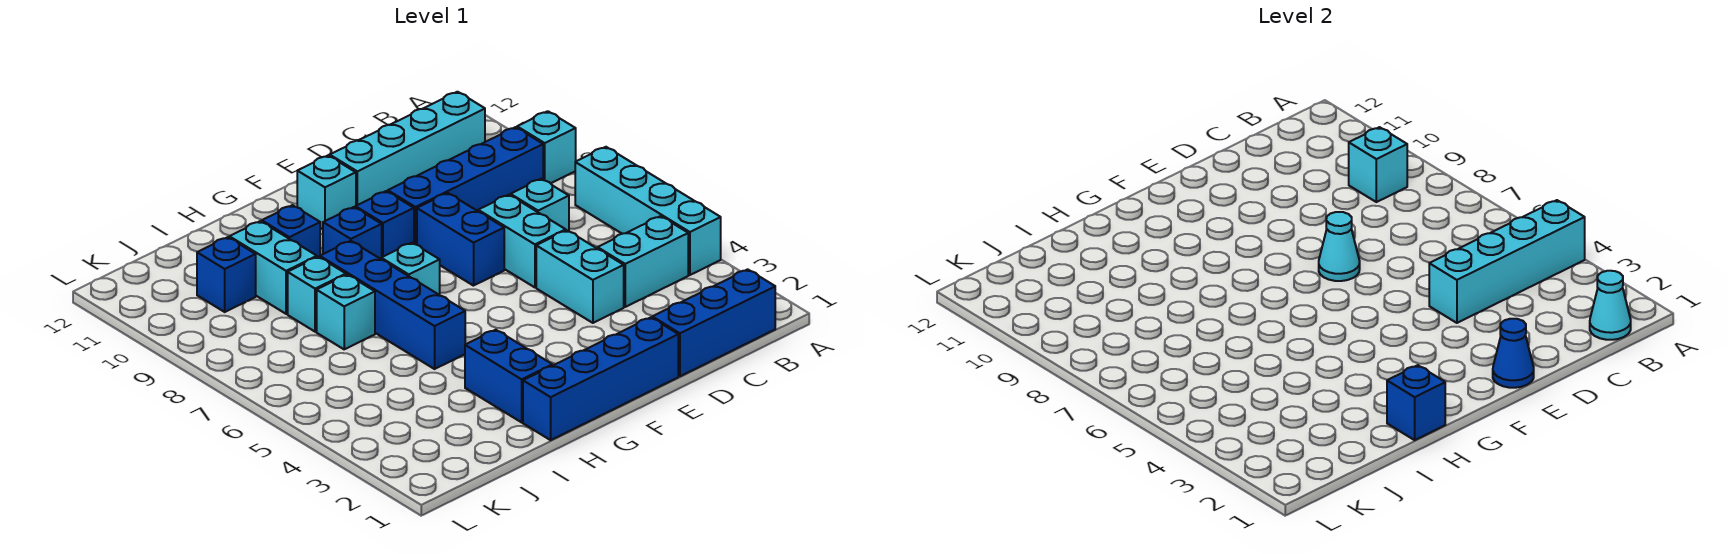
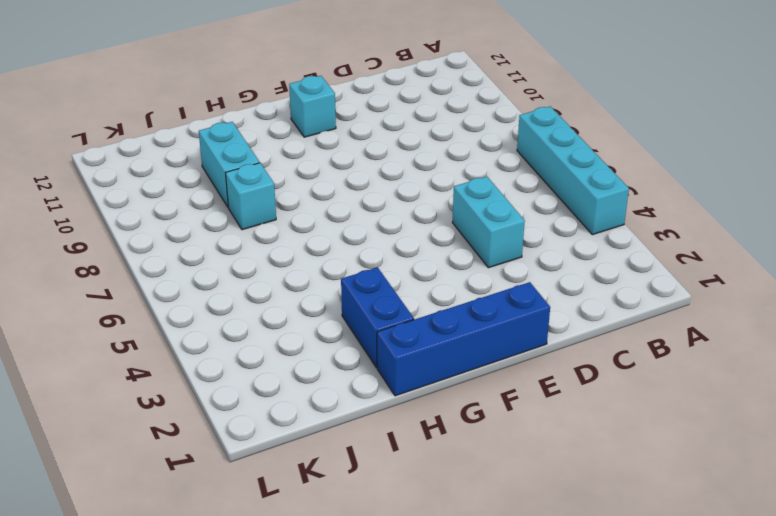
none -> cyan 1x1 brick [517,111,576,183]
none -> blue 1x3 brick [652,269,775,376]
none -> cyan 1x2 brick [598,216,688,307]

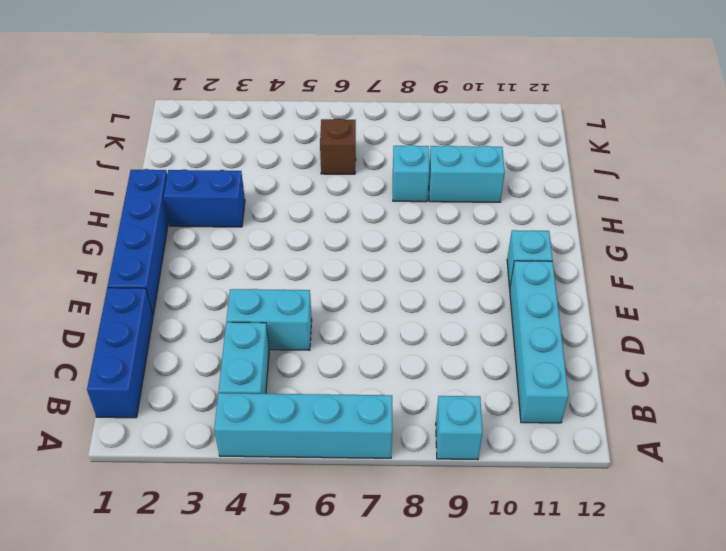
brown 1x1 brick [320,118,356,174] -> none
none -> blue 1x4 brick [388,127,543,245]
none -> cyan 1x1 brick [511,179,569,231]
none -> cyan 1x2 brick [478,195,566,287]

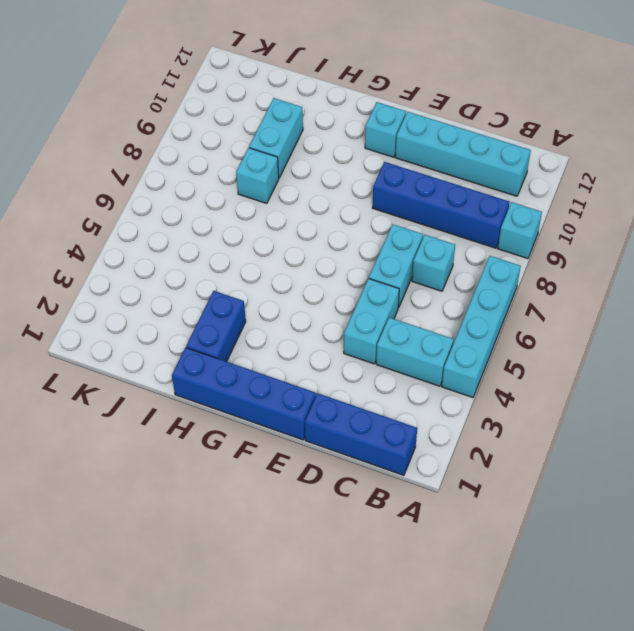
none -> blue 1x2 brick [417,193,504,286]
none -> blue 1x1 brick [355,191,414,257]
none -> cyan 1x1 brick [381,243,440,295]

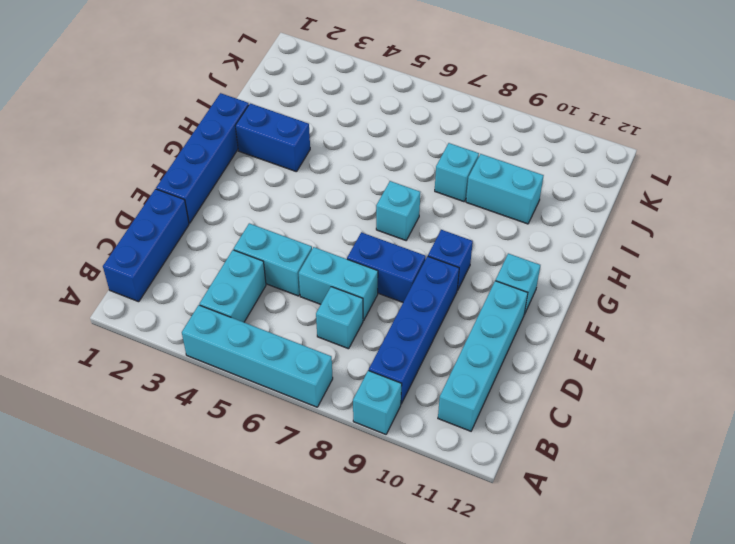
none -> blue 1x1 brick [323,207,382,259]
none -> blue 1x4 brick [320,241,465,369]
none -> blue 1x1 brick [262,205,320,257]

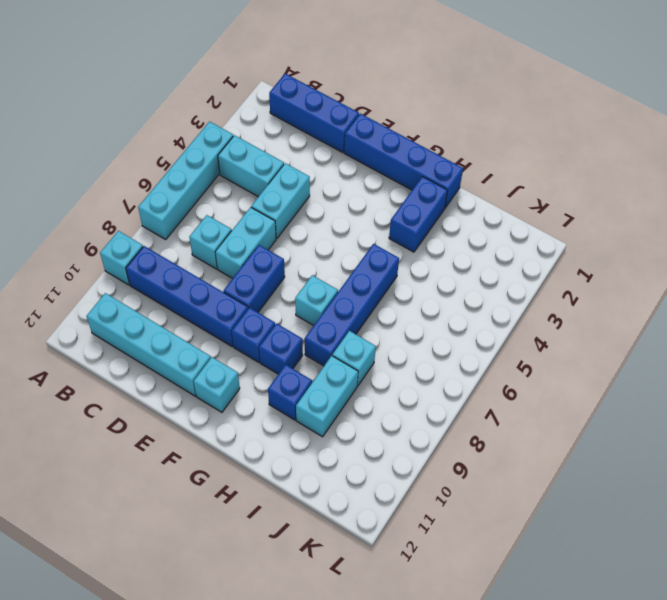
none -> cyan 1x1 brick [317,275,375,349]
none -> blue 1x1 brick [197,237,256,312]
none -> cyan 1x4 brick [1429,200,1585,323]

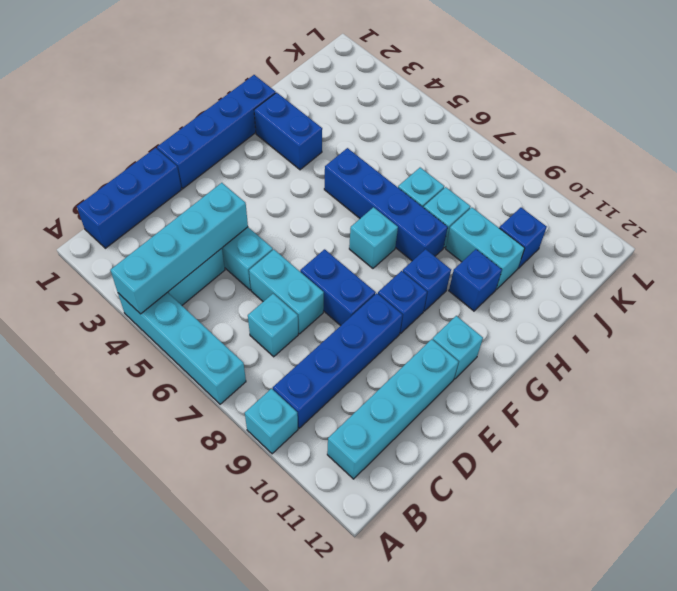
none -> cyan 1x1 cone [1590,271,1631,340]
none -> cyan 1x1 brick [1349,127,1407,202]
none -> blue 1x1 cone [1493,319,1534,388]

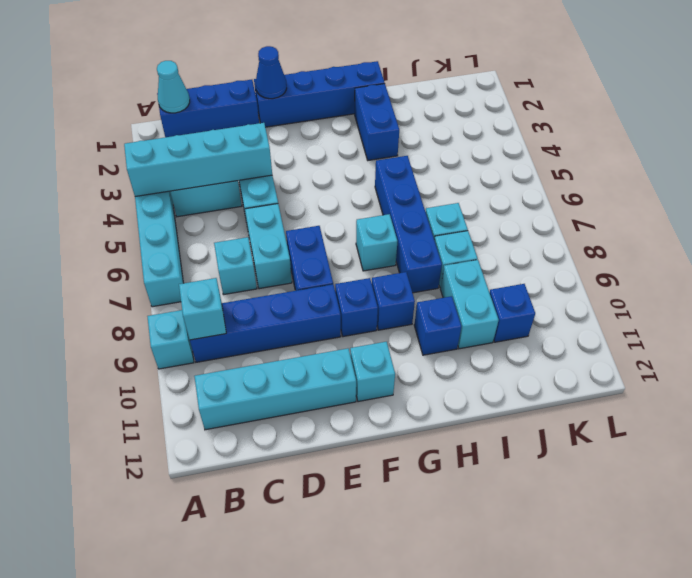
none -> cyan 1x1 cone [1319,212,1360,281]
none -> blue 1x1 brick [1387,365,1445,440]

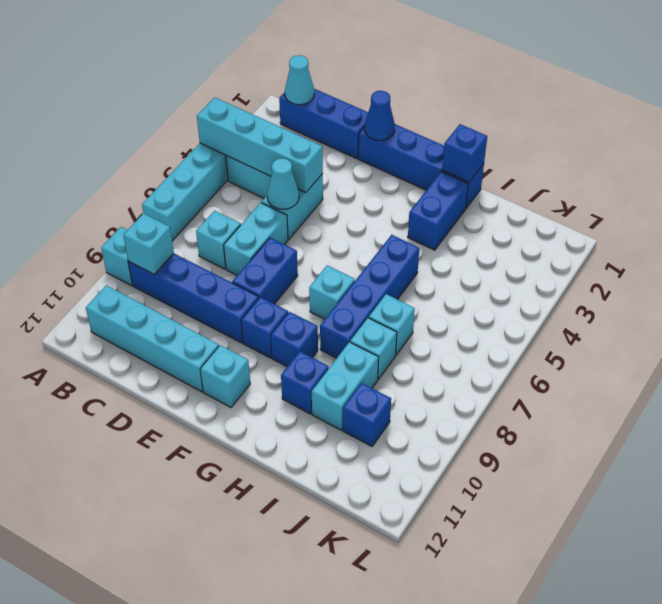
cyan 1x1 cone [267,158,299,209] -> cyan 1x1 cone moved to [1319,212,1360,281]

